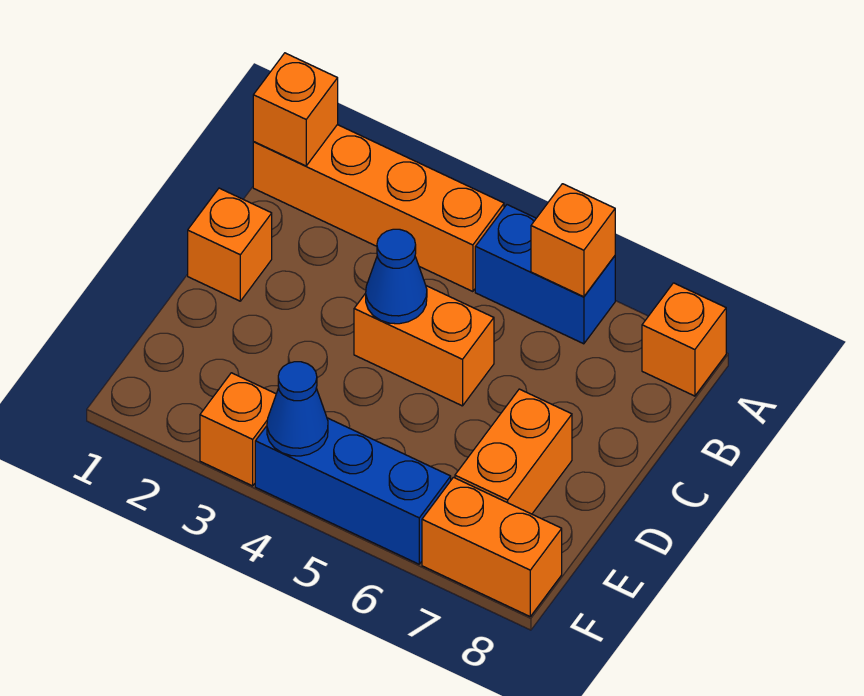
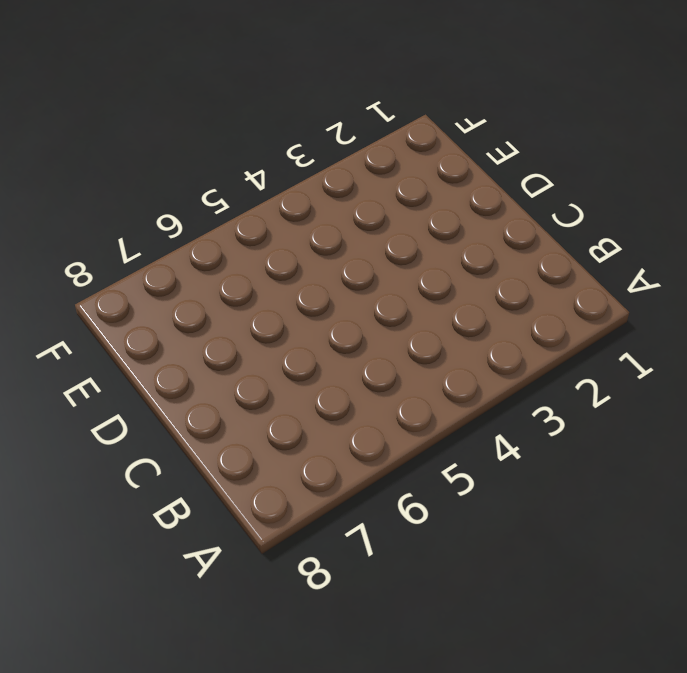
none -> orange 1x4 brick [253,125,504,292]
none -> blue 1x2 brick [475,205,615,344]
none -> orange 1x1 brick [642,283,726,396]

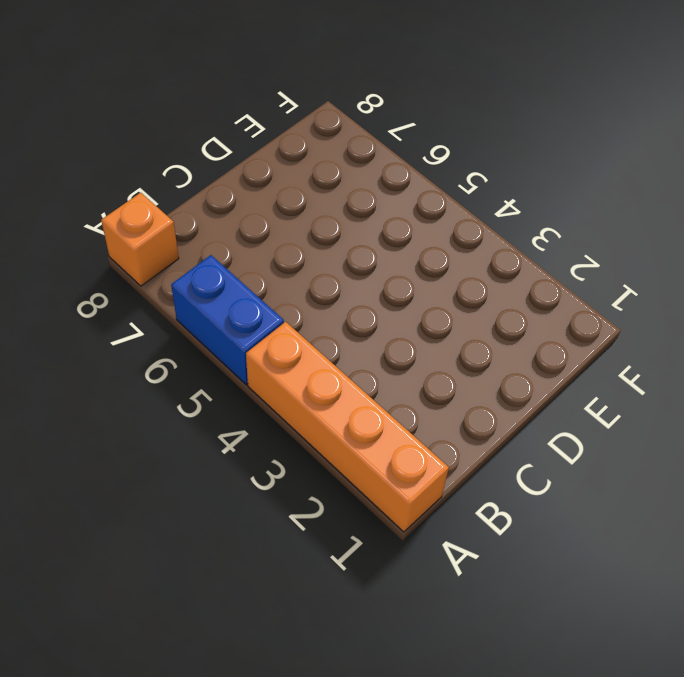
none -> orange 1x1 brick [188,188,272,301]
none -> orange 1x2 brick [354,286,494,406]
none -> orange 1x2 brick [455,389,572,514]

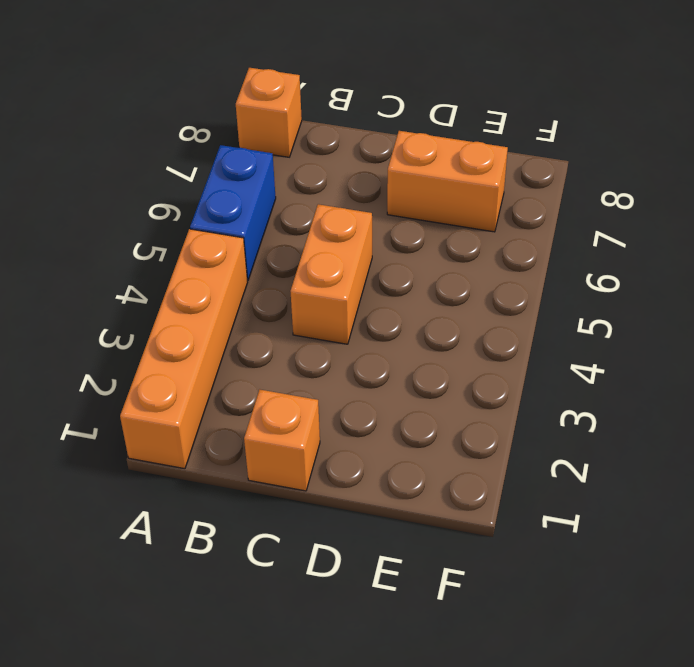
none -> orange 1x1 brick [200,373,276,486]
none -> blue 1x3 brick [255,418,451,564]
none -> orange 1x2 brick [422,477,562,616]

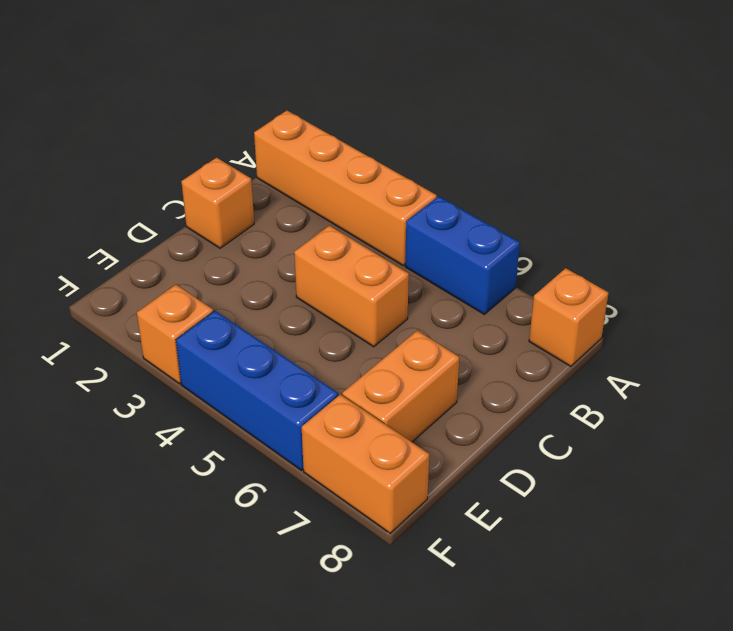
none -> orange 1x1 brick [253,53,338,166]
none -> orange 1x1 brick [531,184,615,297]
none -> blue 1x1 cone [366,229,427,324]

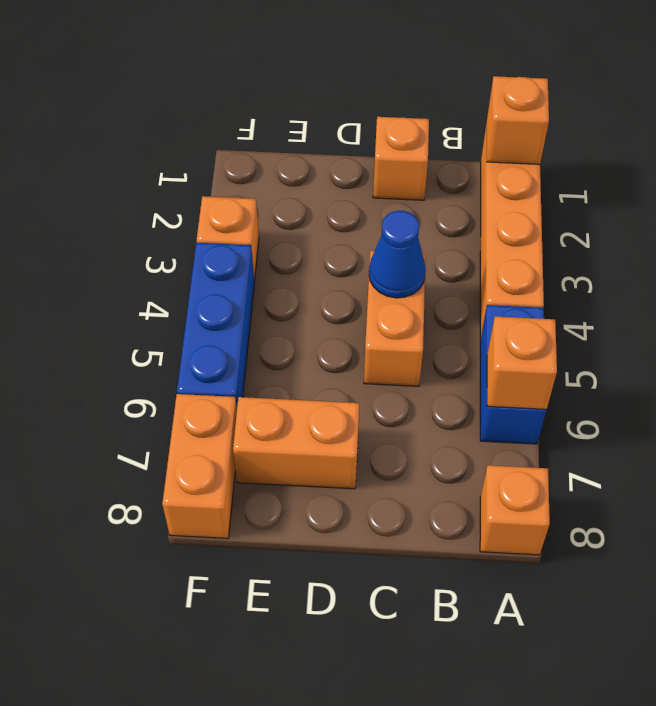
none -> blue 1x1 cone [267,362,328,456]

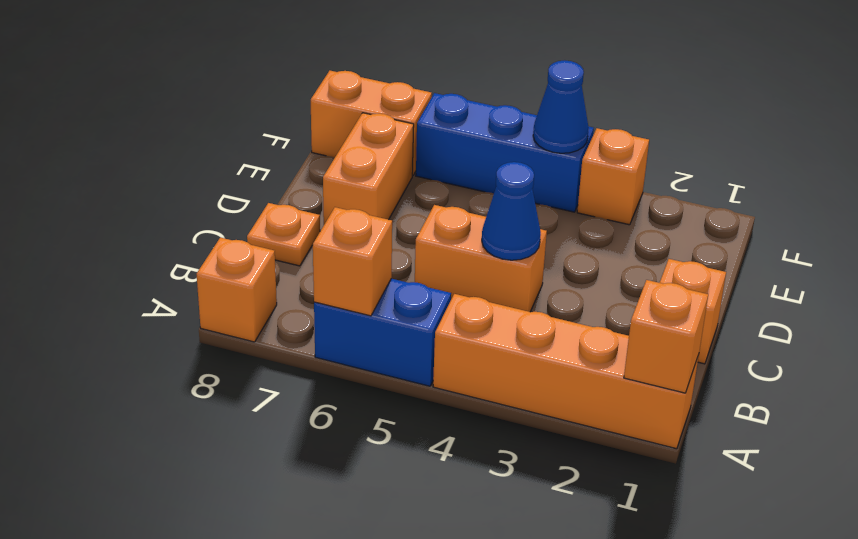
orange 1x1 plate [247,203,320,266] -> none

